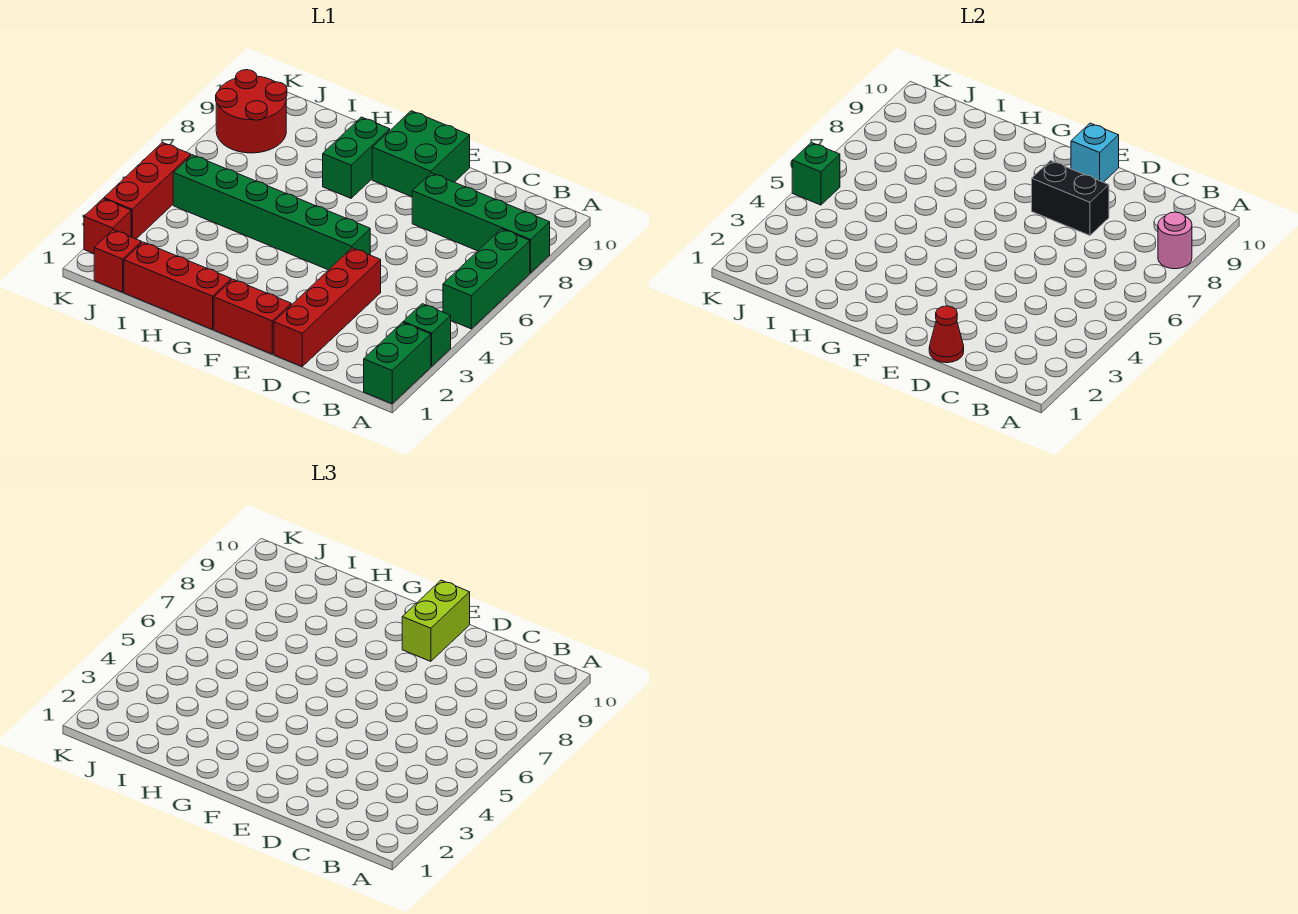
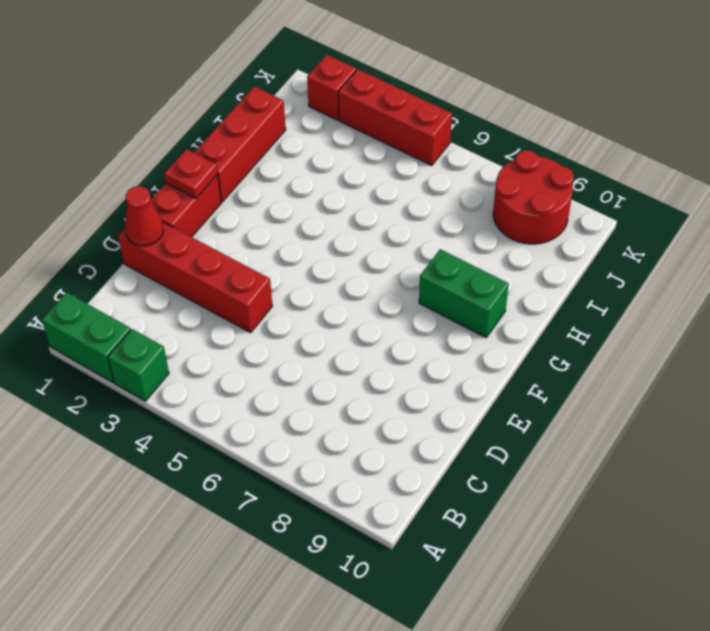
red 1x1 plate [164,149,218,198] -> none
none -> green 1x3 brick [443,229,530,329]
none -> green 1x4 brick [412,173,550,273]
none -> green 1x6 brick [173,155,370,270]

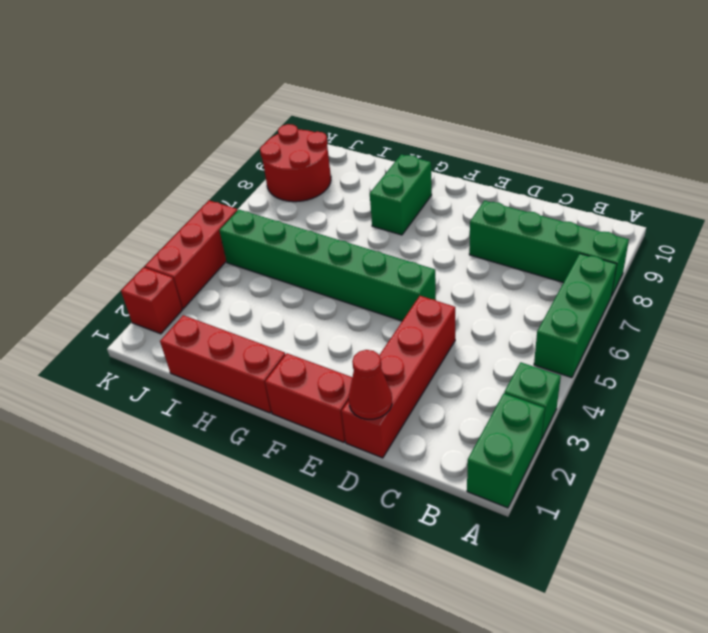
none -> green 2x2 brick [372,111,470,197]
none -> red 1x1 brick [94,230,142,292]
none -> pink 1x1 round brick [1158,212,1192,269]

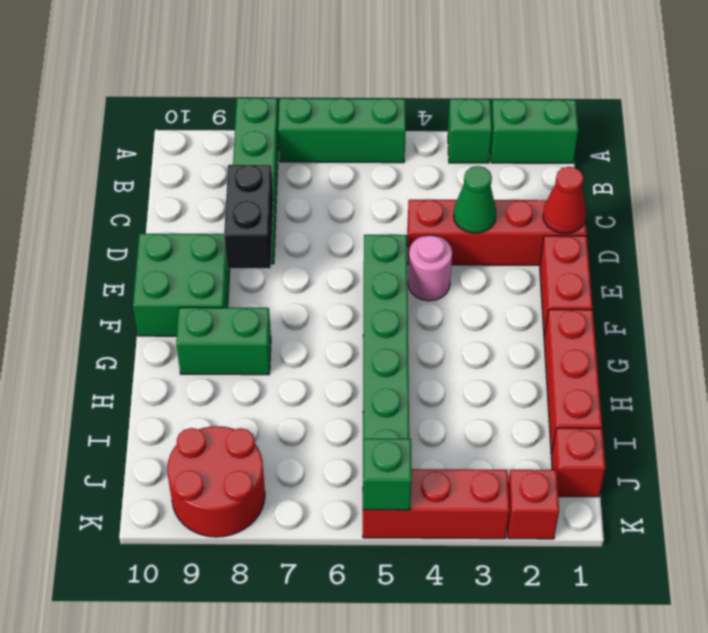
green 1x1 cone [453,166,496,233] -> none
pink 1x1 round brick [408,235,452,301] -> pink 1x1 round brick moved to [1158,212,1192,269]
none -> cyan 1x1 brick [1071,123,1119,182]
none -> lime 1x2 brick [402,580,470,661]

